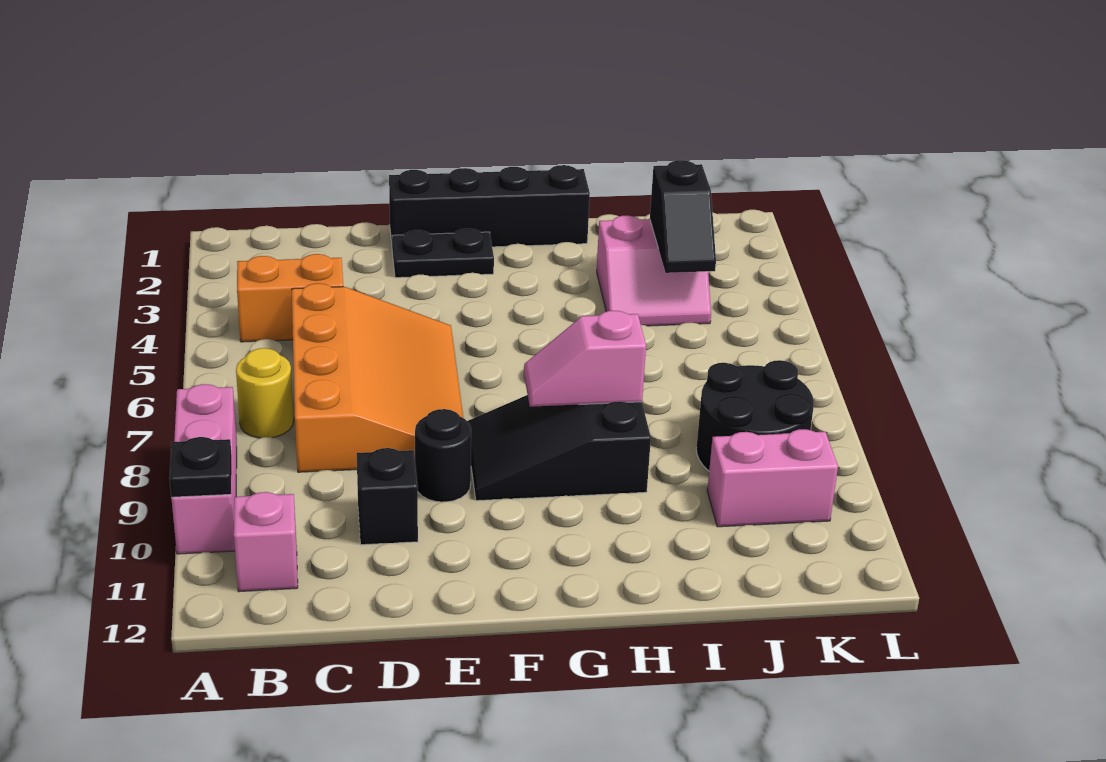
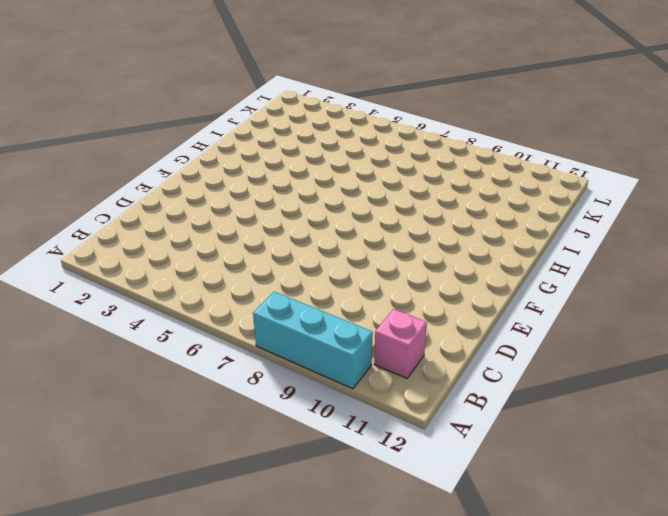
cyan 1x3 brick [253,292,373,389] -> pink 1x3 brick [171,384,237,554]
none -> orange 1x2 brick [237,254,343,342]
none -> yellow 1x1 round brick [236,348,294,438]
none -> orange 3x4 slope [292,283,463,472]

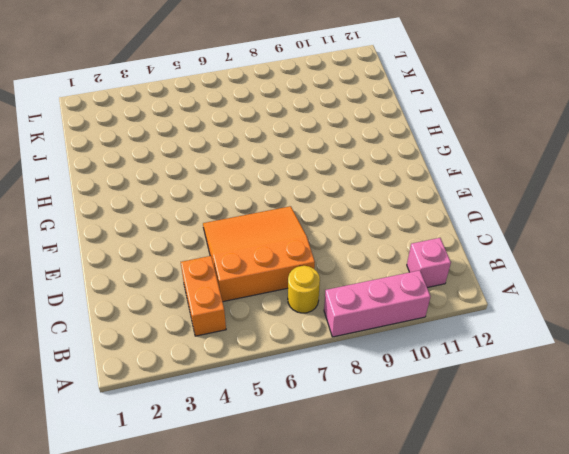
orange 3x3 slope [203,206,315,302] -> orange 3x4 slope [292,283,463,472]
none -> black 1x1 brick [357,448,418,545]
none -> black 1x4 brick [389,165,590,247]
none -> black 1x2 plate [392,228,494,278]

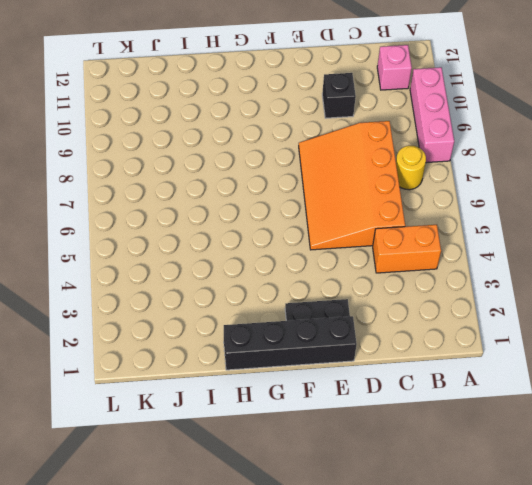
none -> black 1x1 round brick [415,409,471,502]
none -> black 2x3 slope [467,395,651,501]
none -> pink 2x2 slope [597,215,711,326]

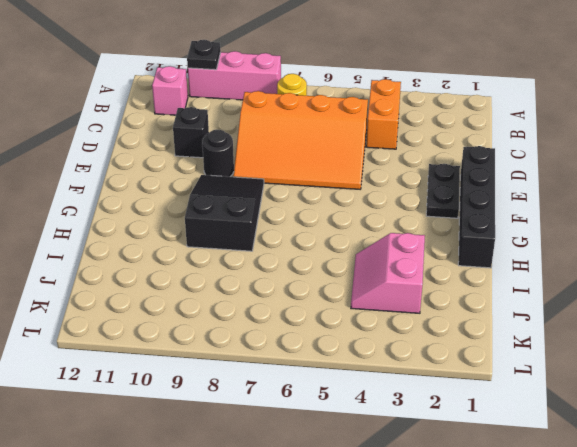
none -> black 2x2 round brick [696,360,814,471]
none -> pink 1x2 brick [707,429,838,527]
none -> pink 1x2 slope [524,311,646,407]

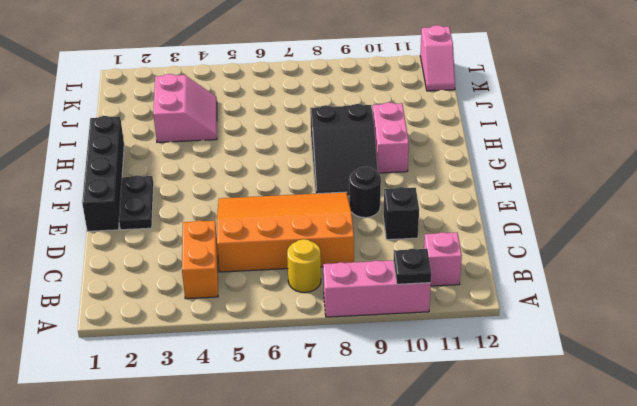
pink 1x2 brick [373,102,409,173] -> pink 1x2 brick moved to [707,429,838,527]
pink 1x2 slope [420,25,455,91] -> pink 1x2 slope moved to [524,311,646,407]
none -> black 2x2 round brick [696,360,814,471]
none -> black 1x2 slope [650,160,716,273]

